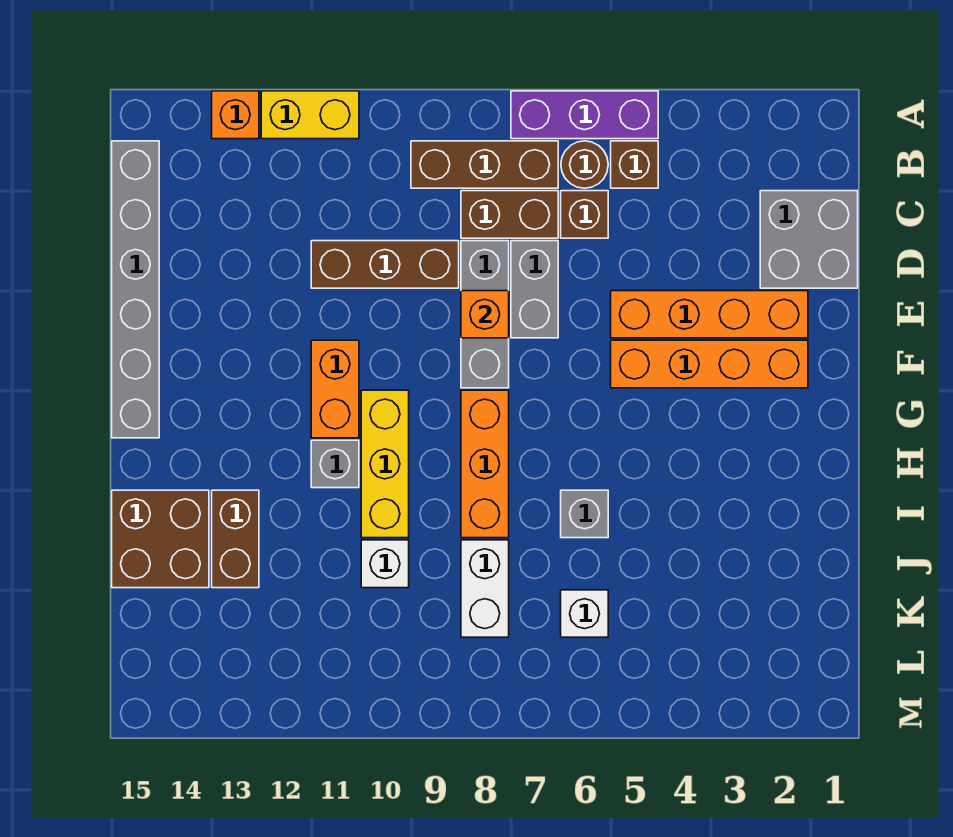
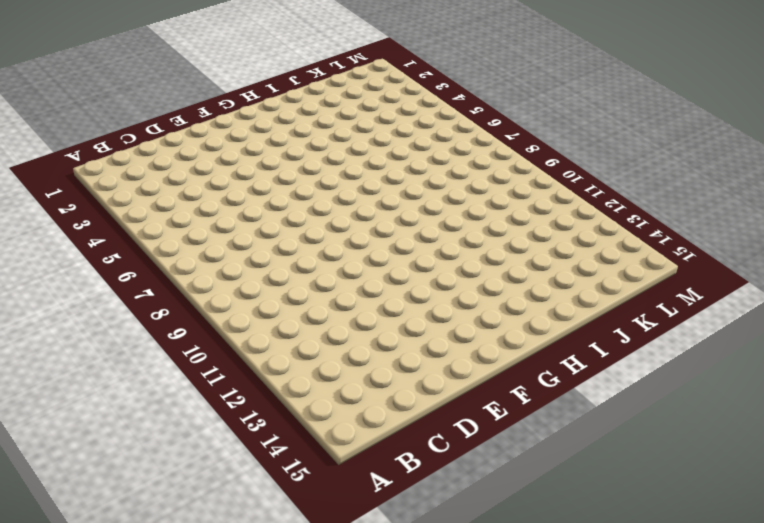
none -> purple 1x3 brick [511,91,658,139]
none -> yellow 1x2 brick [261,91,359,139]
none -> orange 1x1 brick [212,91,259,139]

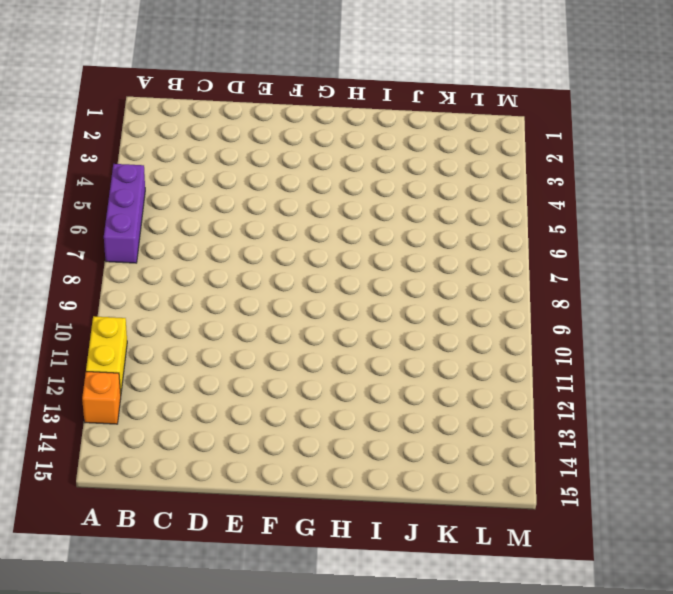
none -> brown 1x1 brick [611,141,658,188]
none -> brown 1x1 round brick [561,141,608,188]
none -> brown 1x3 brick [411,141,558,188]

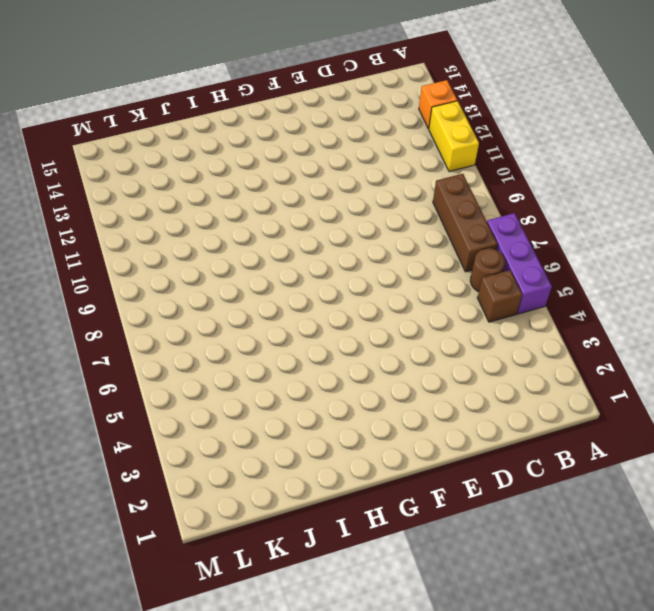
none -> grey 1x6 brick [112,141,159,438]
none -> grey 2x2 brick [760,191,858,288]
none -> brown 1x1 brick [561,191,608,238]

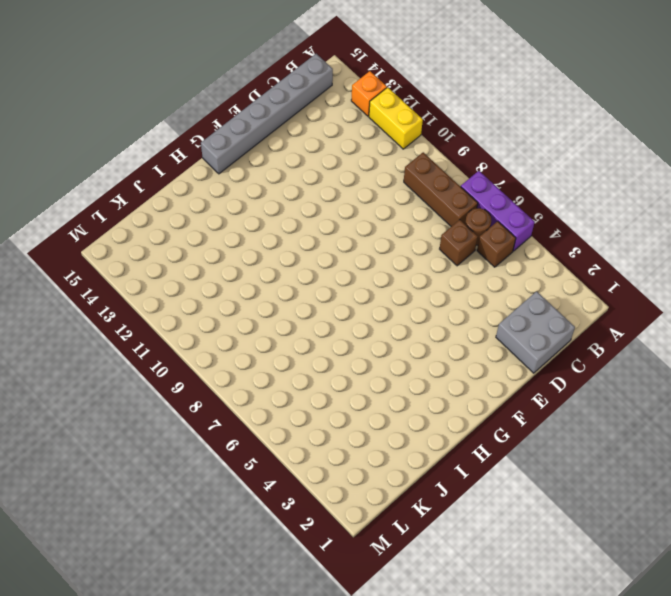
none -> brown 1x2 brick [461,191,558,238]
none -> grey 1x2 brick [511,241,558,338]
none -> grey 1x3 brick [461,241,509,388]

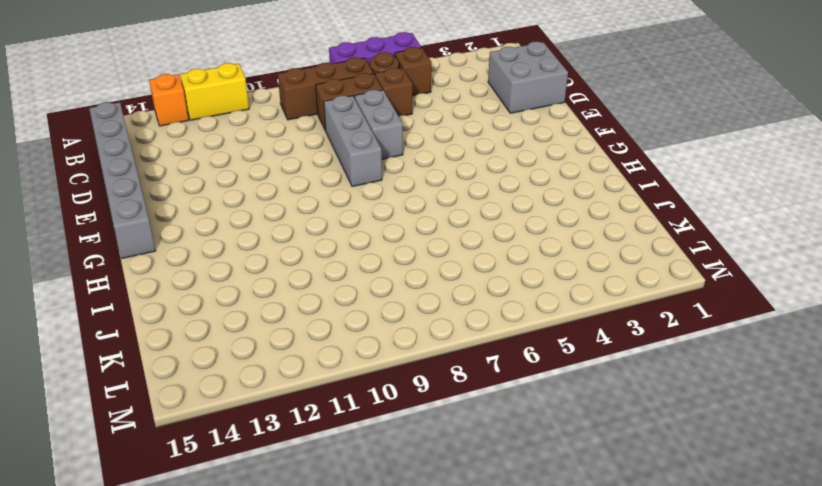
none -> brown 1x3 brick [311,241,459,288]
none -> orange 1x4 brick [611,291,808,338]
none -> orange 1x4 brick [611,340,808,388]

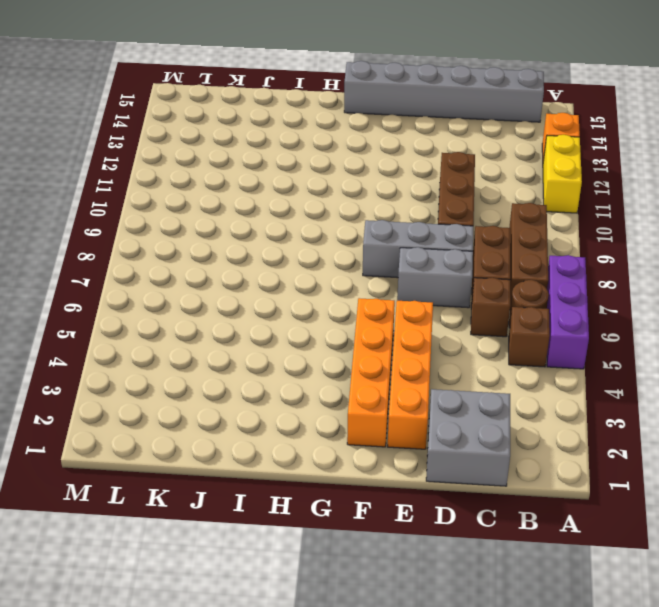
none -> orange 1x2 brick [311,340,359,438]
none -> orange 1x3 brick [461,390,509,538]
none -> yellow 1x3 brick [361,390,409,538]

